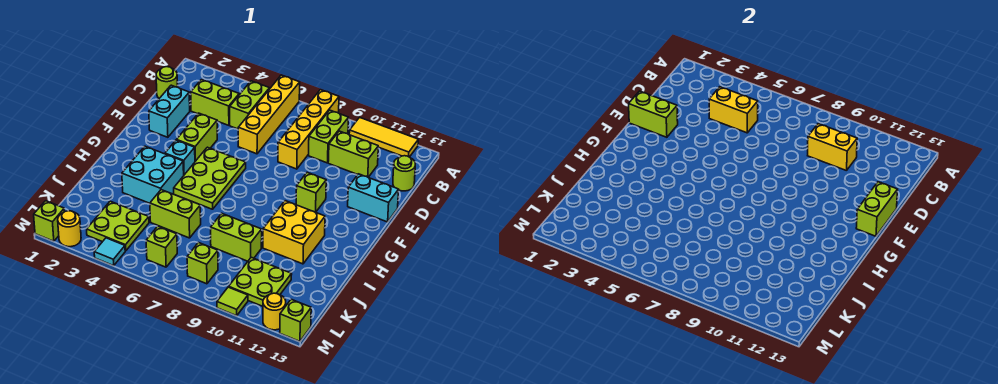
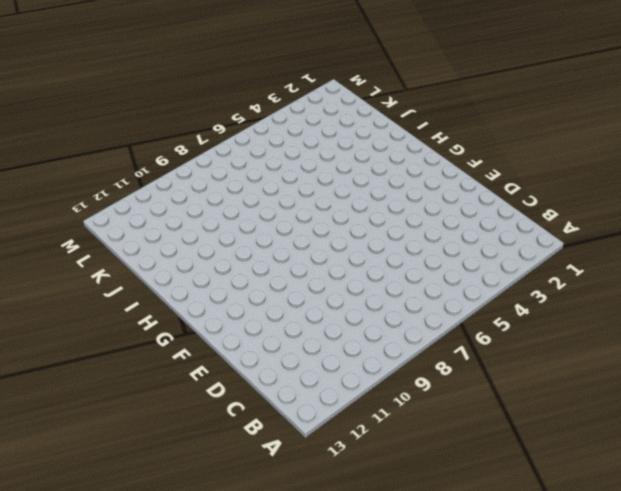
none -> yellow 1x4 brick [238,75,300,154]
none -> yellow 1x4 brick [278,90,339,169]
none -> yellow 1x3 tile [349,117,418,157]
none -> lime 1x2 brick [230,81,270,129]

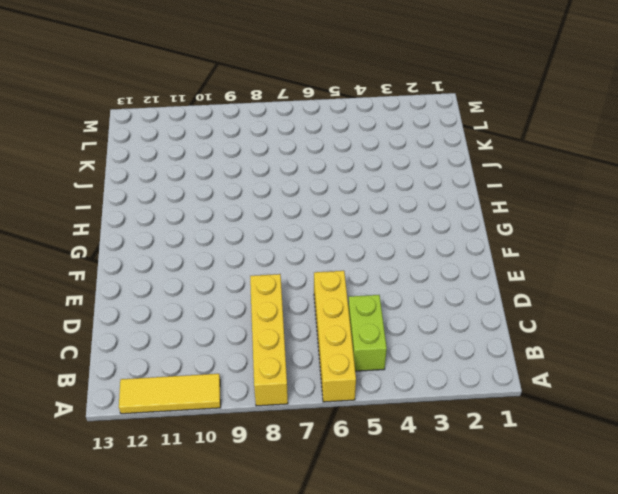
none -> lime 1x2 brick [309,110,349,163]
none -> lime 1x1 round brick [156,67,178,98]
none -> lime 1x2 brick [191,80,239,125]
none -> lime 1x2 brick [328,131,378,177]

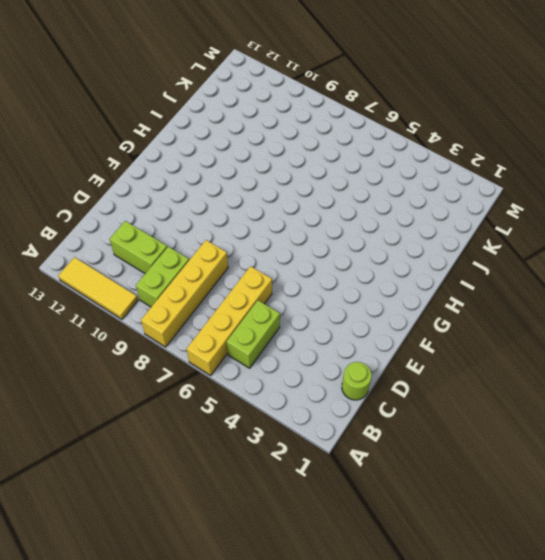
none -> lime 1x2 brick [191,80,239,125]
none -> lime 1x1 round brick [393,156,415,191]
none -> cyan 1x2 brick [149,85,190,137]
none -> lime 1x2 brick [177,113,217,161]

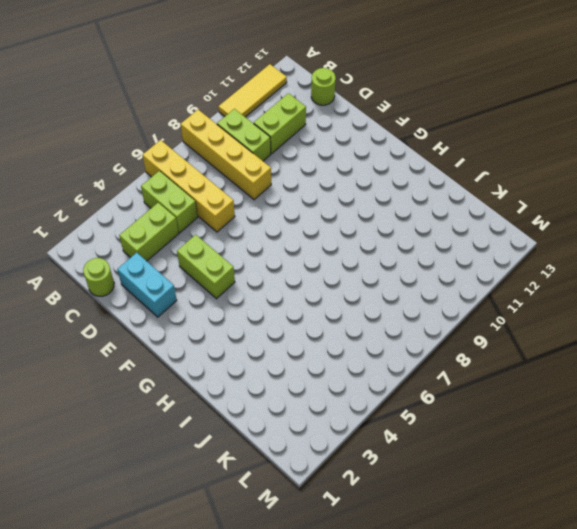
none -> cyan 1x2 brick [348,174,399,222]
none -> lime 2x3 plate [174,147,246,209]
none -> lime 1x1 brick [296,172,326,212]
none -> cyan 1x1 brick [165,140,195,175]

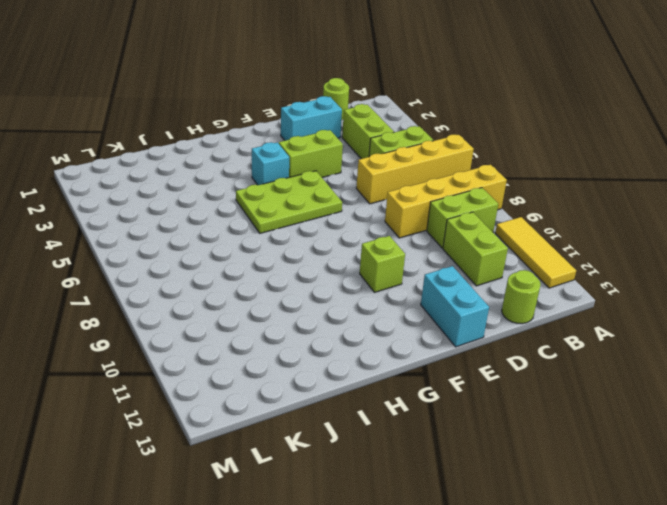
none -> cyan 2x2 brick [122,146,184,203]
none -> yellow 2x2 brick [263,201,325,264]
none -> lime 1x2 brick [150,190,201,238]
none -> lime 1x2 brick [211,213,262,261]

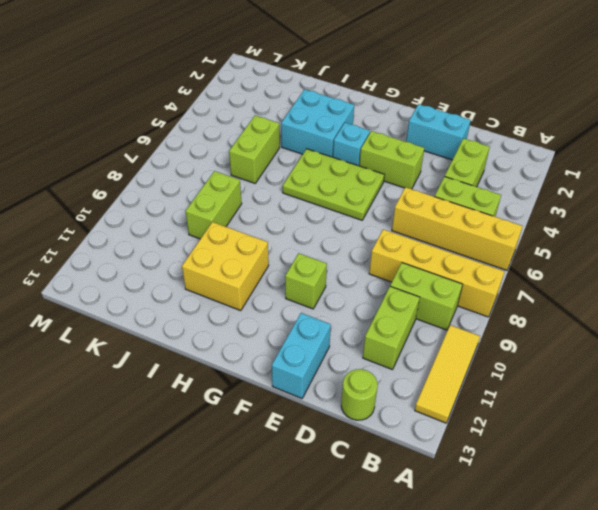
none -> lime 1x1 round brick [156,67,178,98]
none -> lime 2x2 plate [87,201,149,251]
none -> lime 2x2 plate [229,257,292,306]
none -> lime 1x1 brick [146,226,177,267]

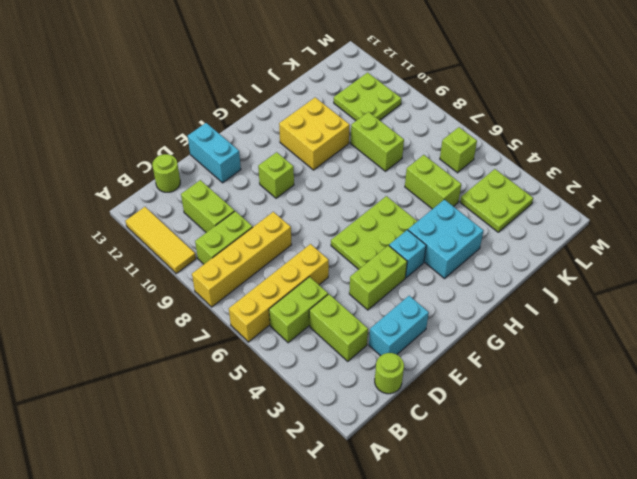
none -> lime 1x1 brick [187,243,218,284]
none -> lime 1x1 brick [34,201,64,241]
none -> yellow 1x1 round brick [58,211,81,247]
none -> cyan 1x1 tile [94,238,125,266]

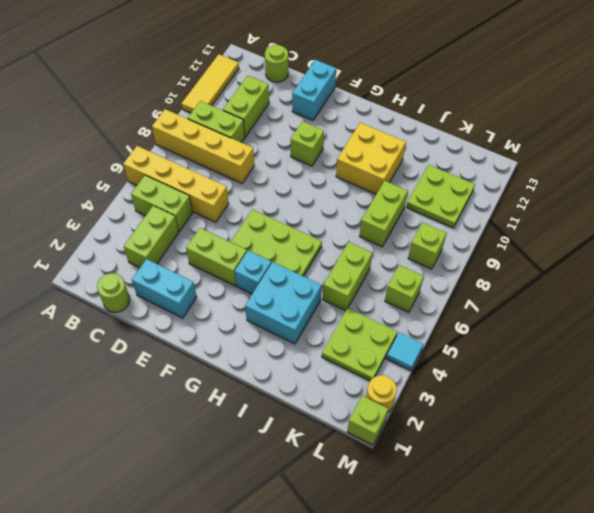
none -> lime 1x1 tile [217,287,248,316]
none -> yellow 1x1 round brick [263,293,286,330]
none -> lime 1x1 brick [280,299,311,341]
none -> yellow 1x2 brick [709,87,758,133]

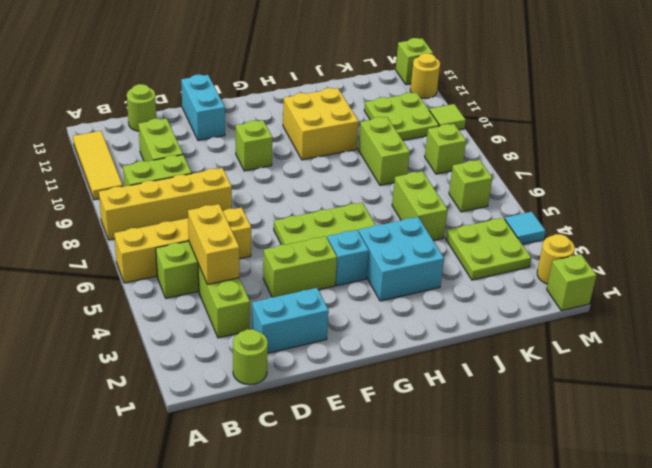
none -> yellow 1x2 brick [808,124,857,171]
none -> lime 1x2 brick [629,91,678,137]
none -> lime 1x2 brick [856,182,898,236]

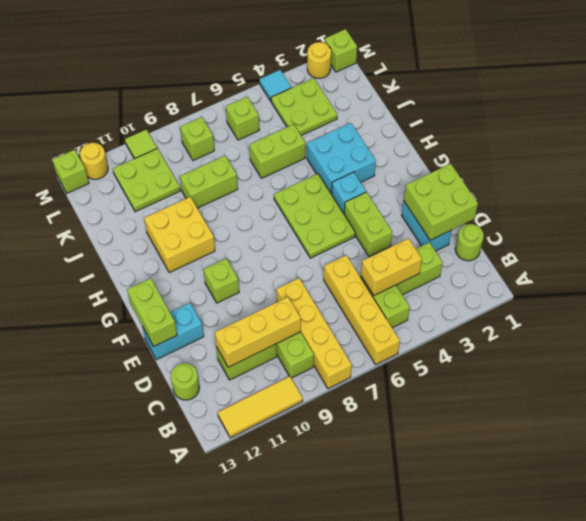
yellow 1x3 brick [215,297,301,367] -> yellow 1x2 brick [808,124,857,171]
lime 2x2 brick [404,164,478,240] -> lime 1x2 brick [629,91,678,137]

